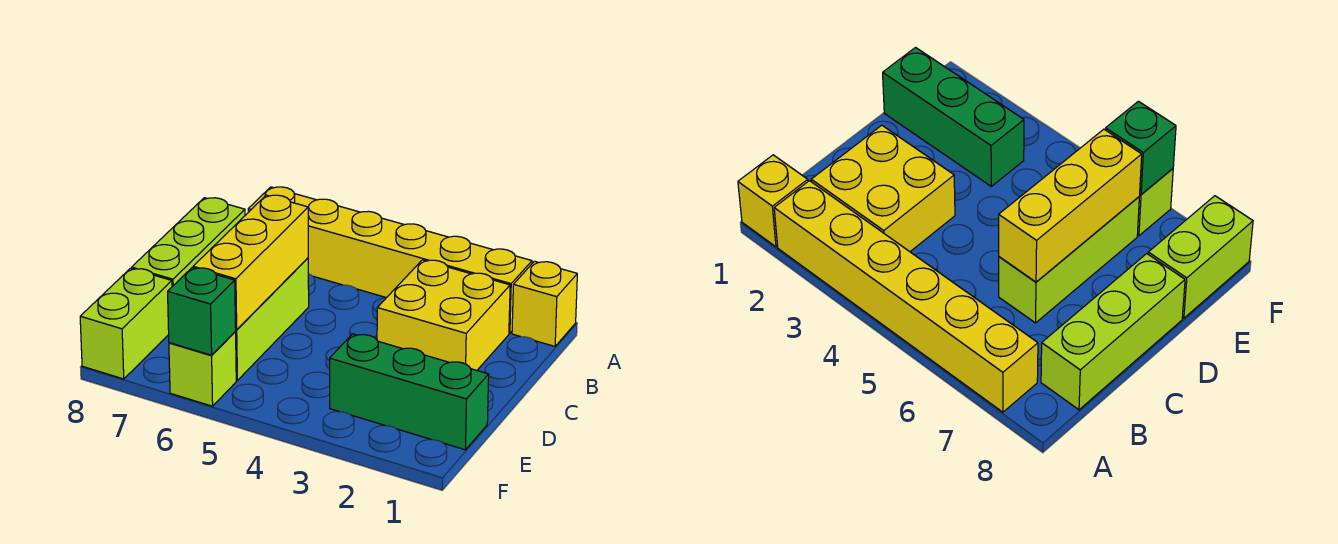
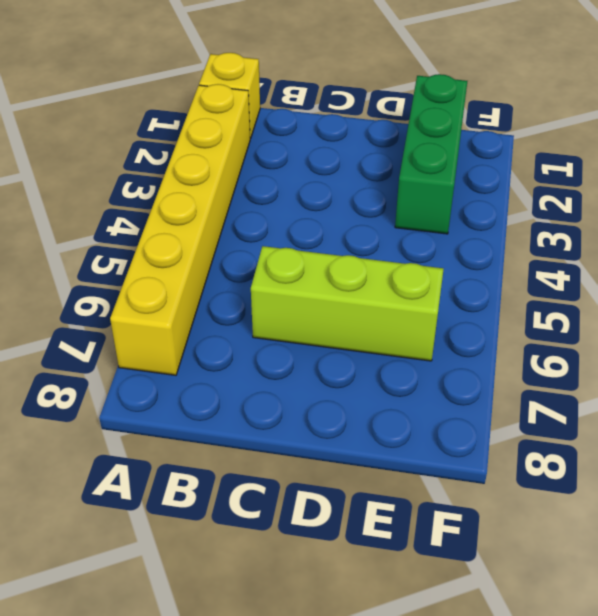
none -> yellow 2x2 brick [377,260,510,370]
none -> lime 1x3 brick [132,198,245,286]

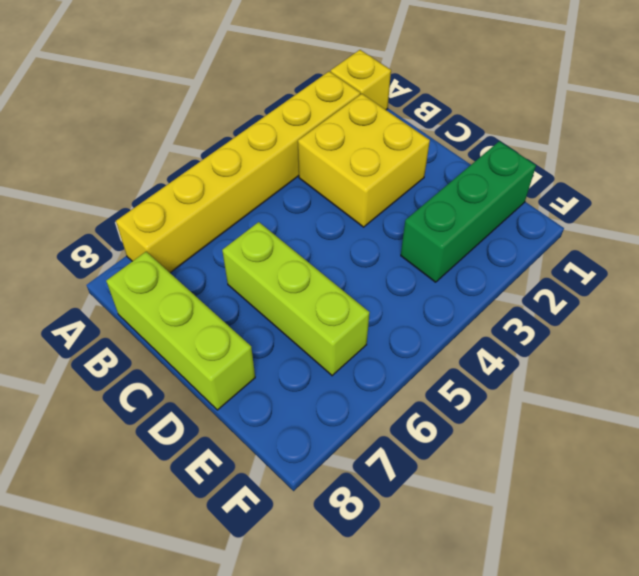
none -> lime 1x2 brick [80,268,172,379]
none -> lime 1x1 brick [169,332,236,406]

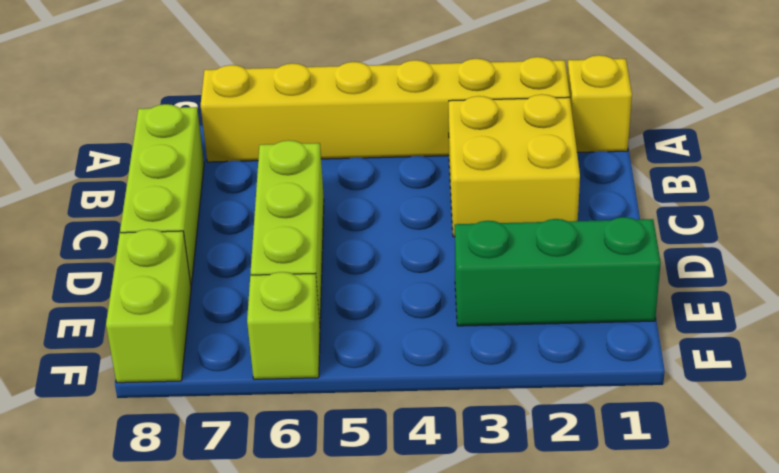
none -> yellow 1x3 brick [193,195,308,330]
none -> green 1x1 brick [168,268,236,355]

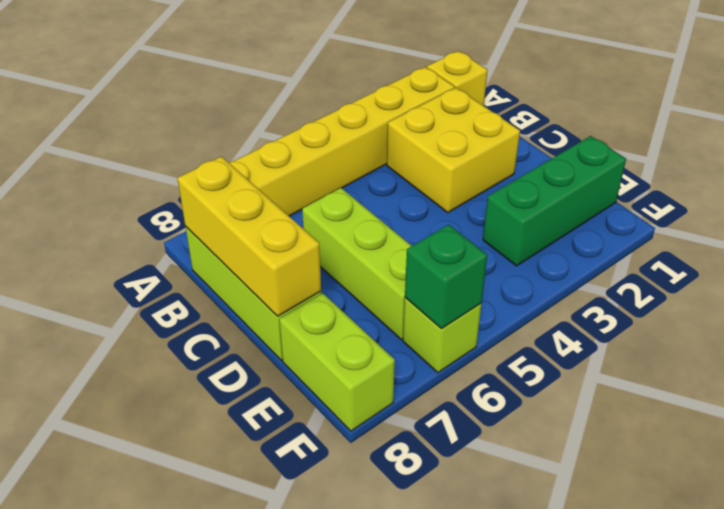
yellow 1x3 brick [177,156,321,316] -> yellow 1x3 brick moved to [193,195,308,330]

